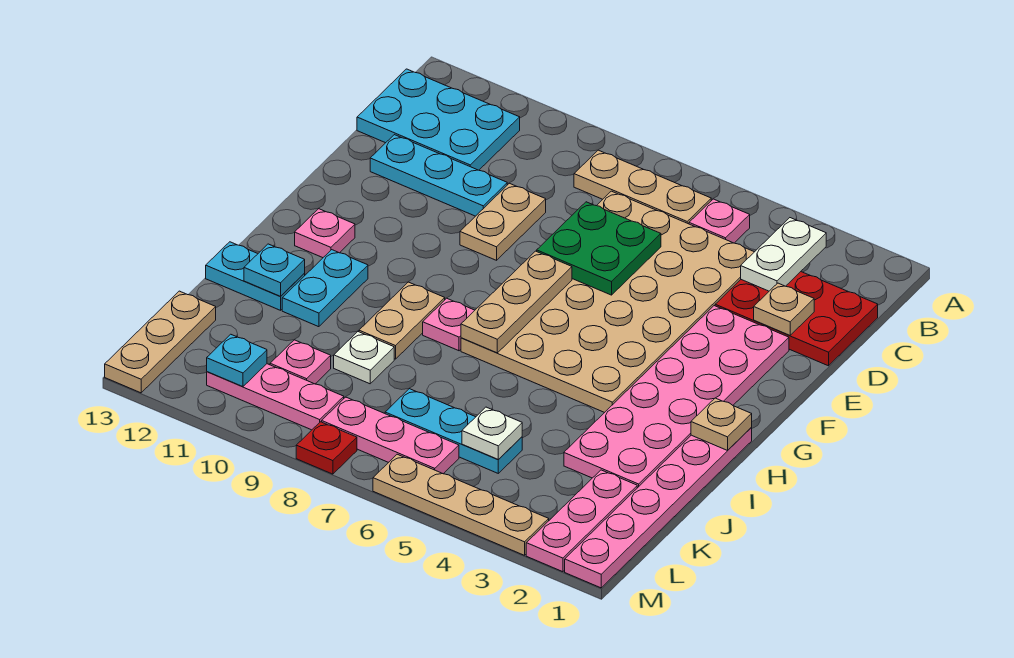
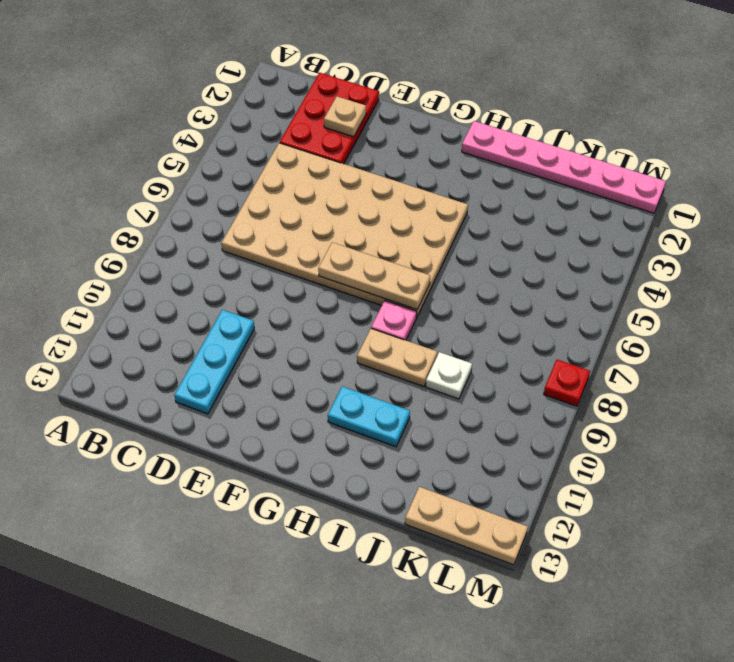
none -> pink 1x1 plate [689,199,750,243]
none -> tan 1x3 plate [574,150,711,224]
none -> cyan 2x3 plate [357,69,520,170]
none -> tan 1x2 plate [460,183,546,260]

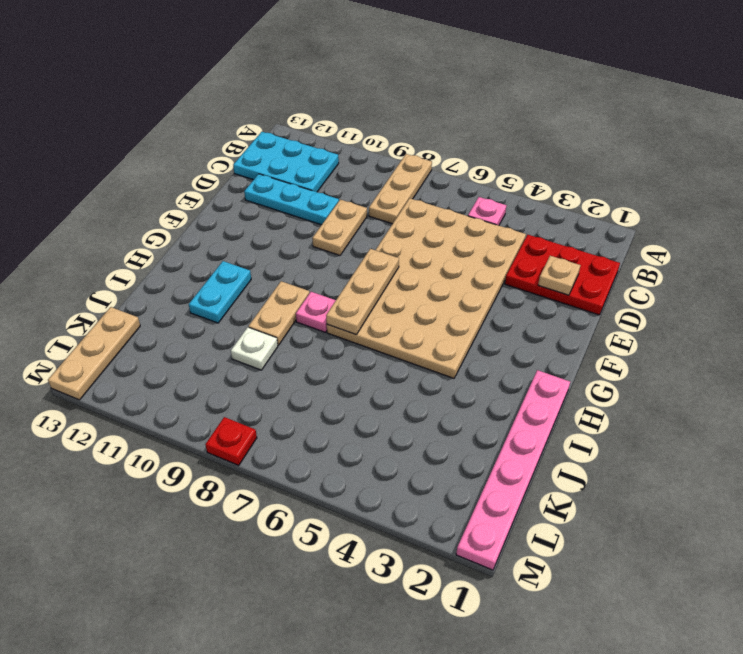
tan 1x3 plate [369,154,432,224] -> tan 1x3 plate turned to [574,150,711,224]
none -> pink 2x6 plate [564,306,789,488]
none -> pink 1x1 plate [295,209,355,258]
none -> cyan 1x2 plate [206,242,305,310]
none -> pink 1x3 plate [526,470,637,572]

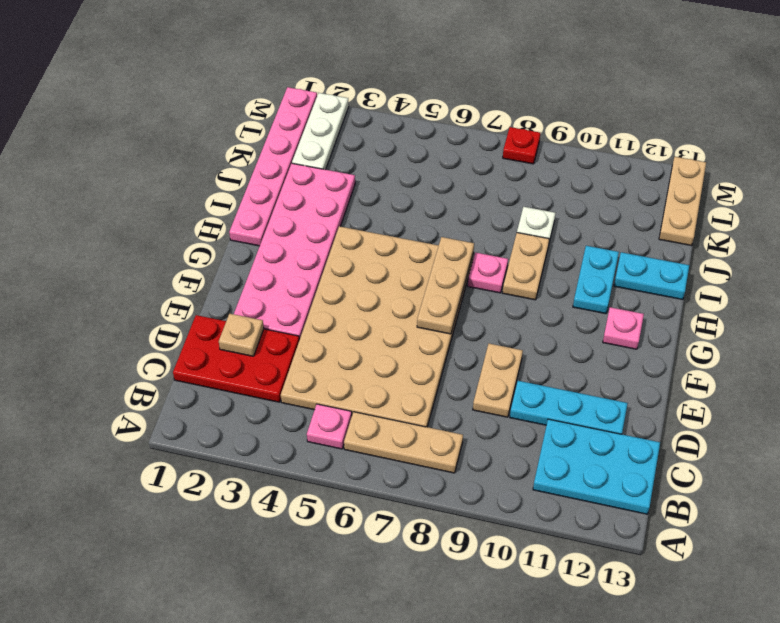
white 1x3 plate [292,93,349,170] -> pink 1x3 plate [526,470,637,572]
none -> cyan 1x3 plate [385,389,522,473]
none -> pink 1x1 plate [270,340,331,384]
none -> pink 1x3 plate [322,397,459,474]
none -> pink 1x3 plate [207,364,344,430]

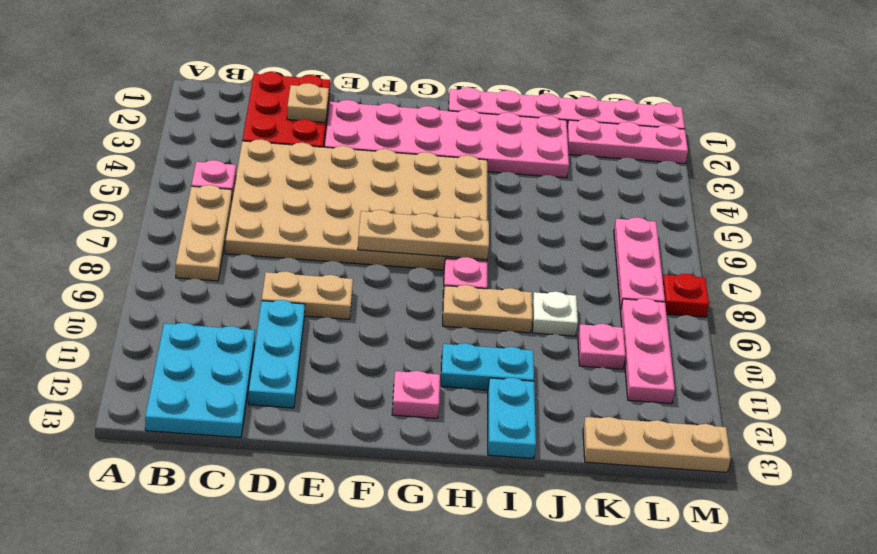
none -> cyan 1x3 plate [385,389,522,473]
none -> tan 1x4 plate [373,454,549,555]
none -> white 1x2 plate [741,218,826,291]
none -> green 2x2 plate [537,202,661,295]

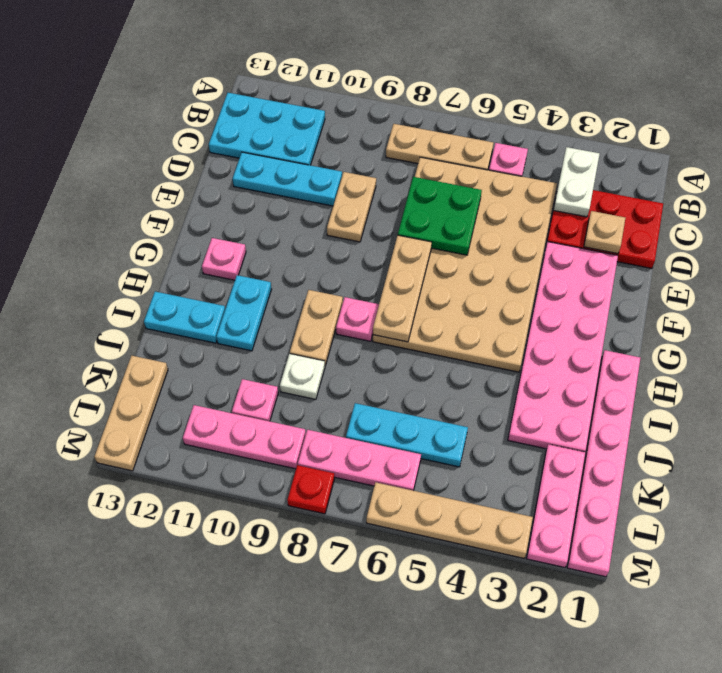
none -> tan 1x1 plate [691,398,752,450]
none -> cyan 1x1 plate [244,244,305,296]
none -> white 1x1 plate [462,407,522,460]
none -> cyan 1x1 plate [207,334,267,387]

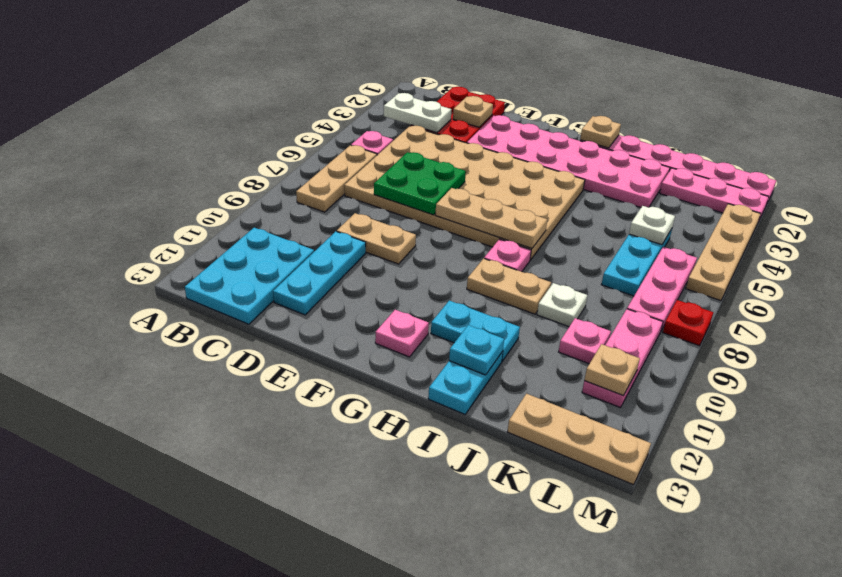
tan 1x1 plate [584,344,640,395] -> cyan 1x1 plate [207,334,267,387]

